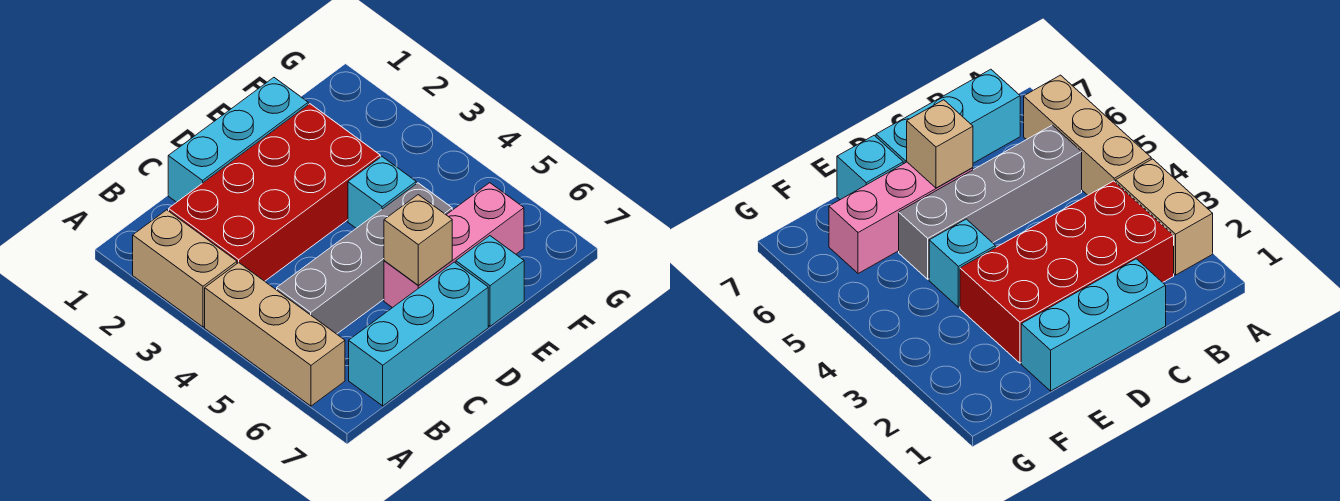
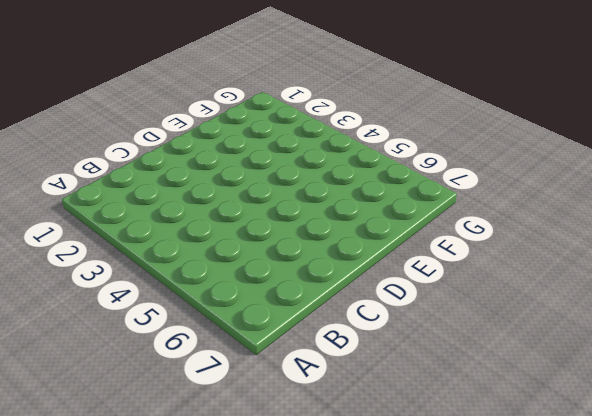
none -> tan 1x2 brick [133,210,237,327]
none -> tan 1x3 brick [205,263,345,406]

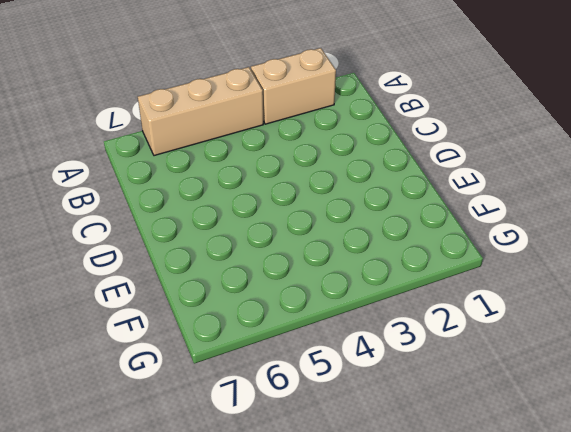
none -> red 2x4 brick [169,104,380,281]
none -> grey 1x4 brick [277,183,452,334]

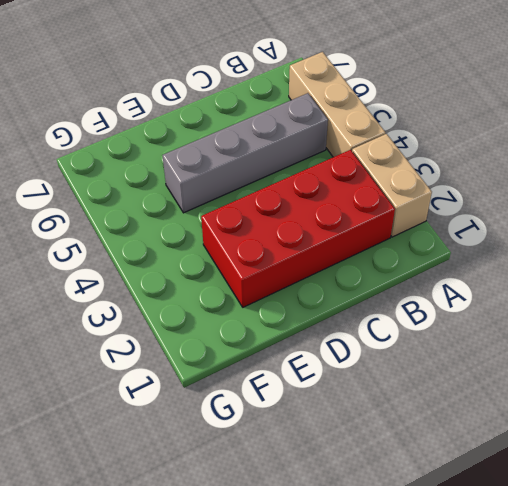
none -> cyan 1x3 brick [349,262,488,406]
none -> cyan 1x3 brick [168,78,308,202]

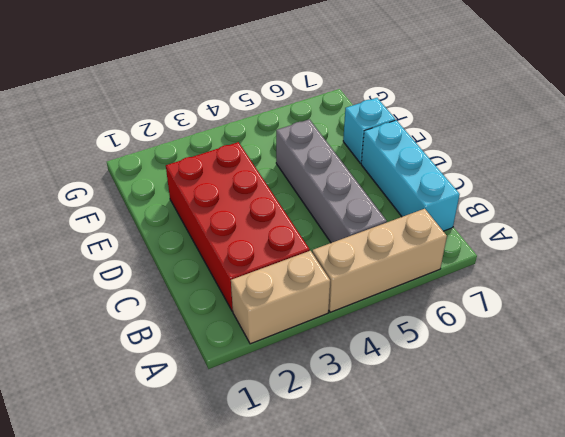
none -> cyan 1x3 brick [168,78,308,202]
none -> pink 1x3 brick [384,183,524,308]

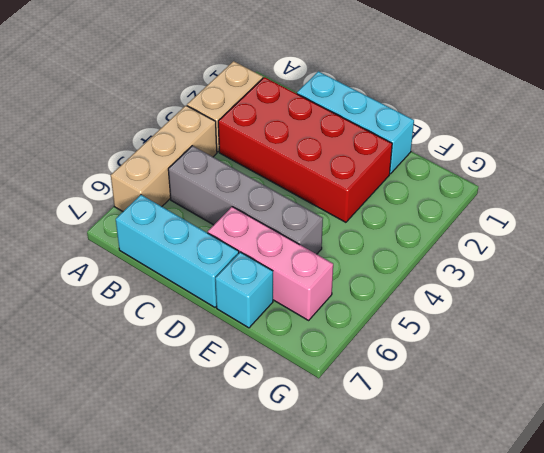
none -> cyan 1x1 brick [348,157,416,228]
none -> tan 1x1 brick [384,195,452,285]

